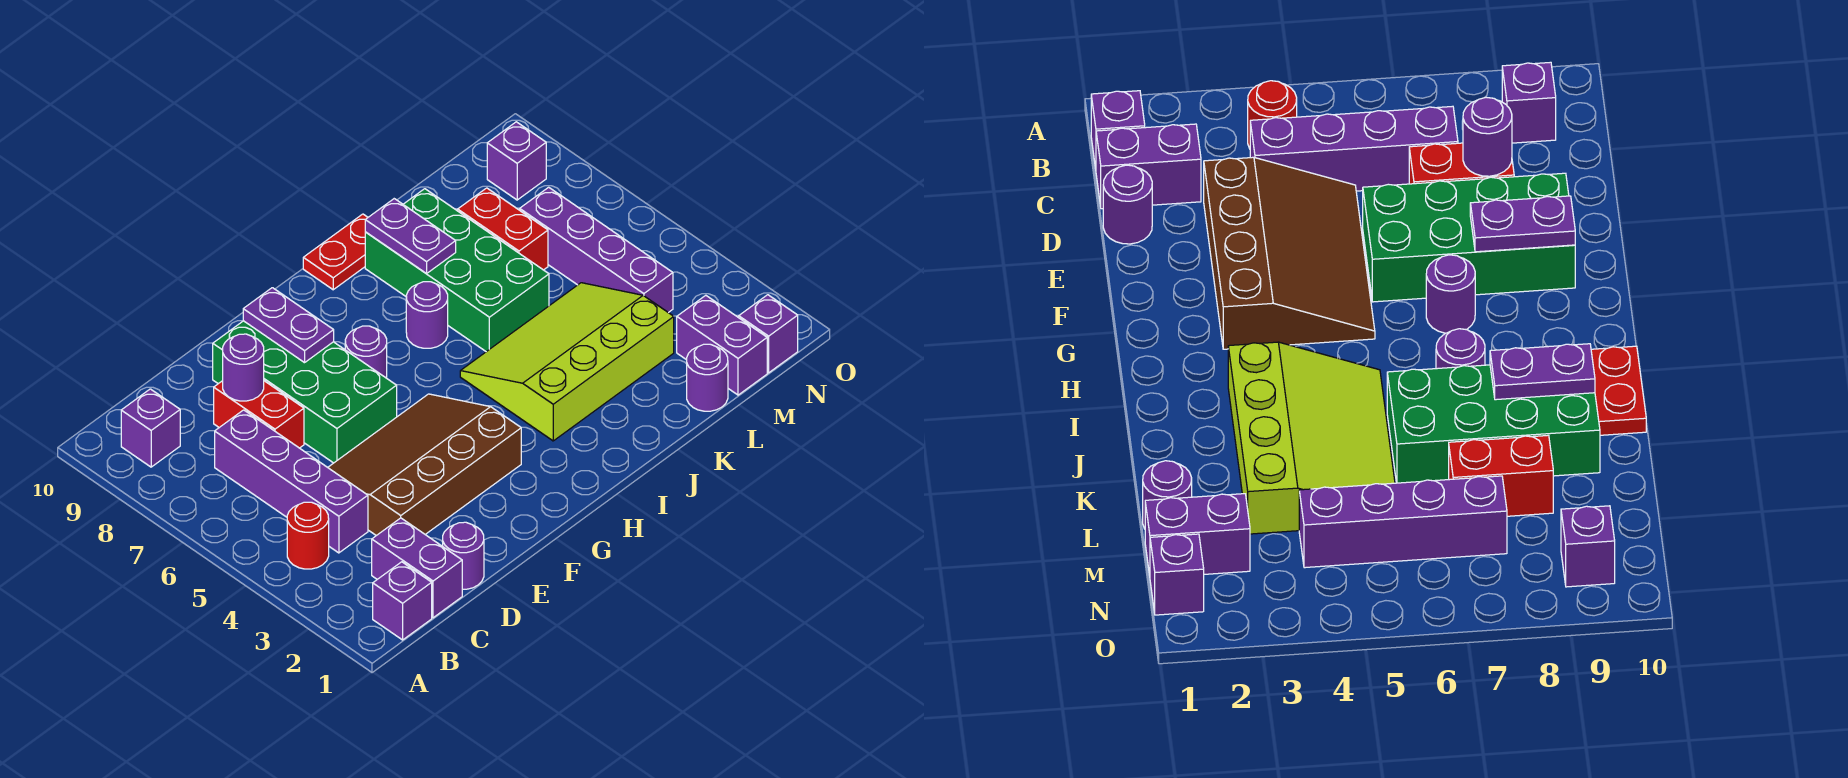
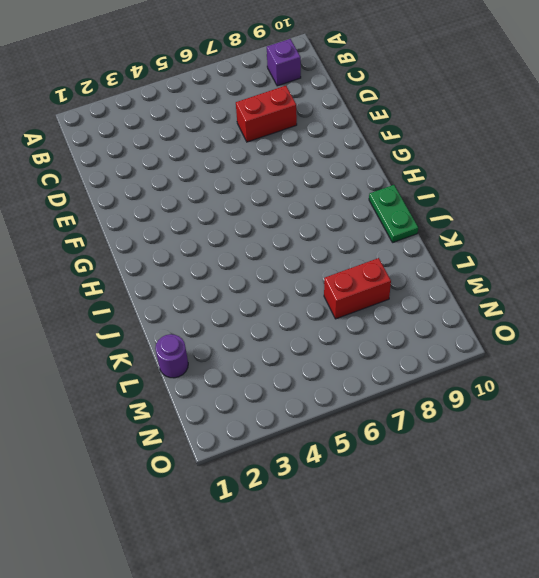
green 1x2 plate [369,185,418,243] -> red 1x2 plate [303,214,368,290]
none -> purple 1x1 brick [373,562,432,640]
none -> red 1x1 round brick [287,502,329,569]
none -> purple 1x2 brick [372,518,462,618]

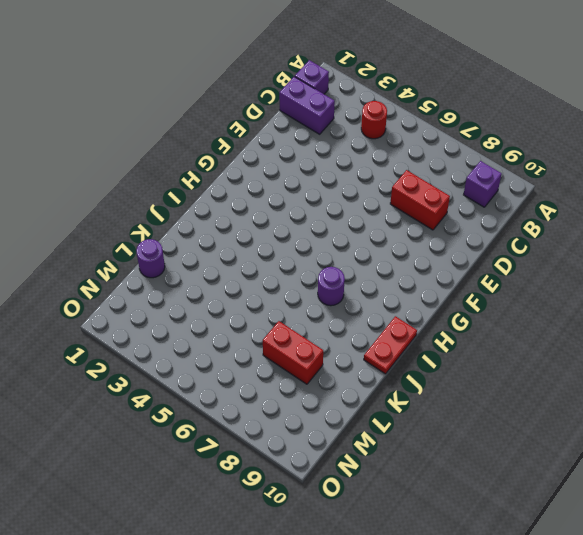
none -> purple 1x4 brick [215,410,368,553]
none -> purple 1x1 round brick [443,522,484,589]
none -> brown 3x4 slope [328,394,521,536]

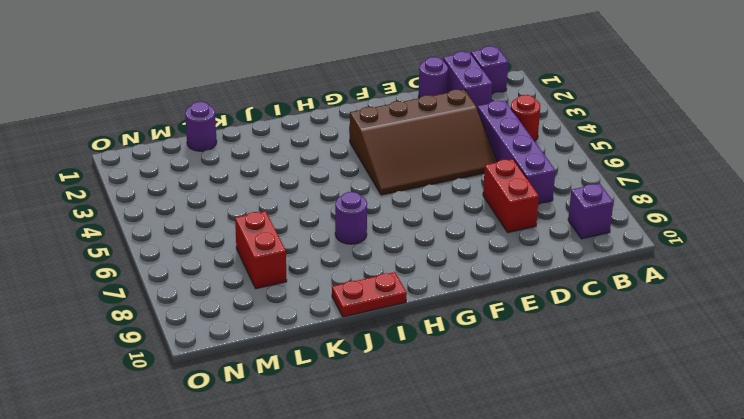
none -> green 2x4 brick [213,321,397,463]
none -> purple 1x1 round brick [345,326,387,378]
none -> lime 3x4 slope [460,283,674,441]

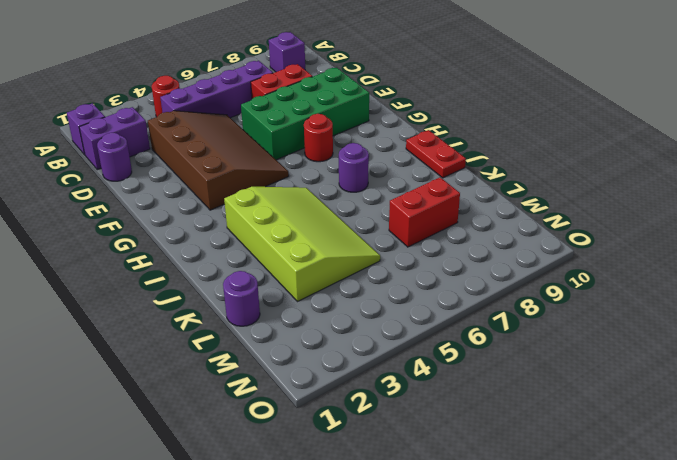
red 1x1 round brick [304,114,333,162] -> purple 1x1 round brick [345,326,387,378]
none -> green 2x4 brick [365,189,549,352]
none -> purple 1x2 brick [677,295,767,395]
none -> purple 1x4 brick [520,187,673,313]

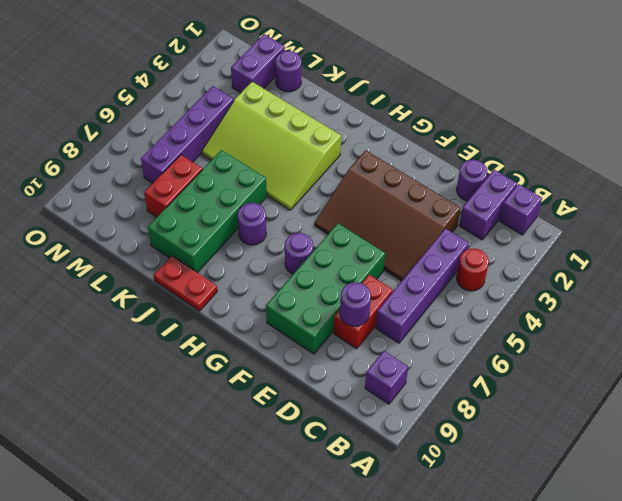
none -> purple 1x1 brick [739,295,798,373]
none -> purple 1x1 brick [487,122,546,200]
none -> purple 1x2 plate [243,288,334,363]

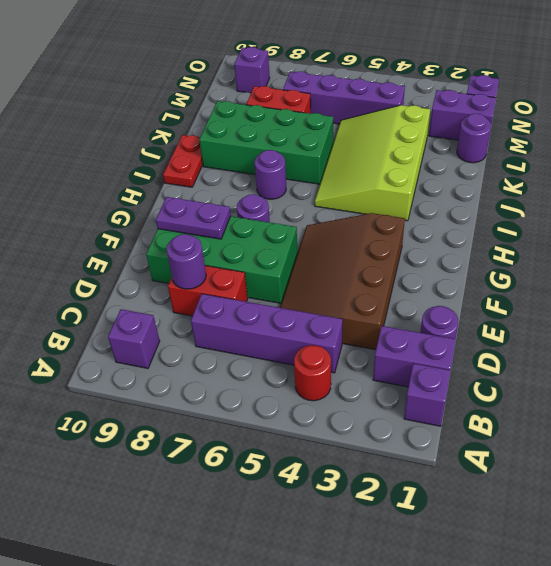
none -> purple 1x2 plate [365,199,456,274]

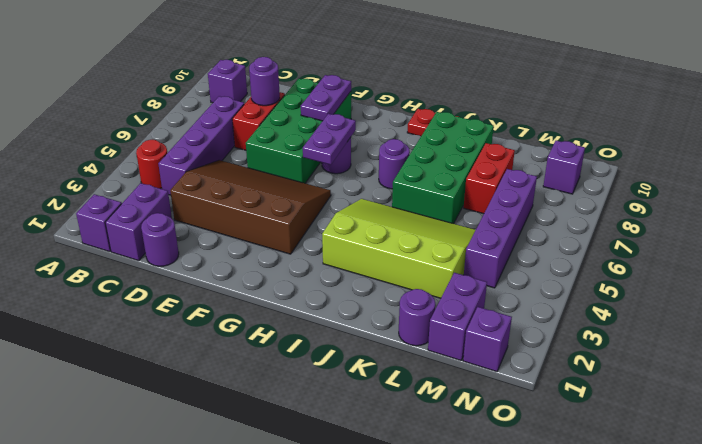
purple 1x2 plate [303,114,356,165] -> purple 1x2 plate moved to [365,199,456,274]

